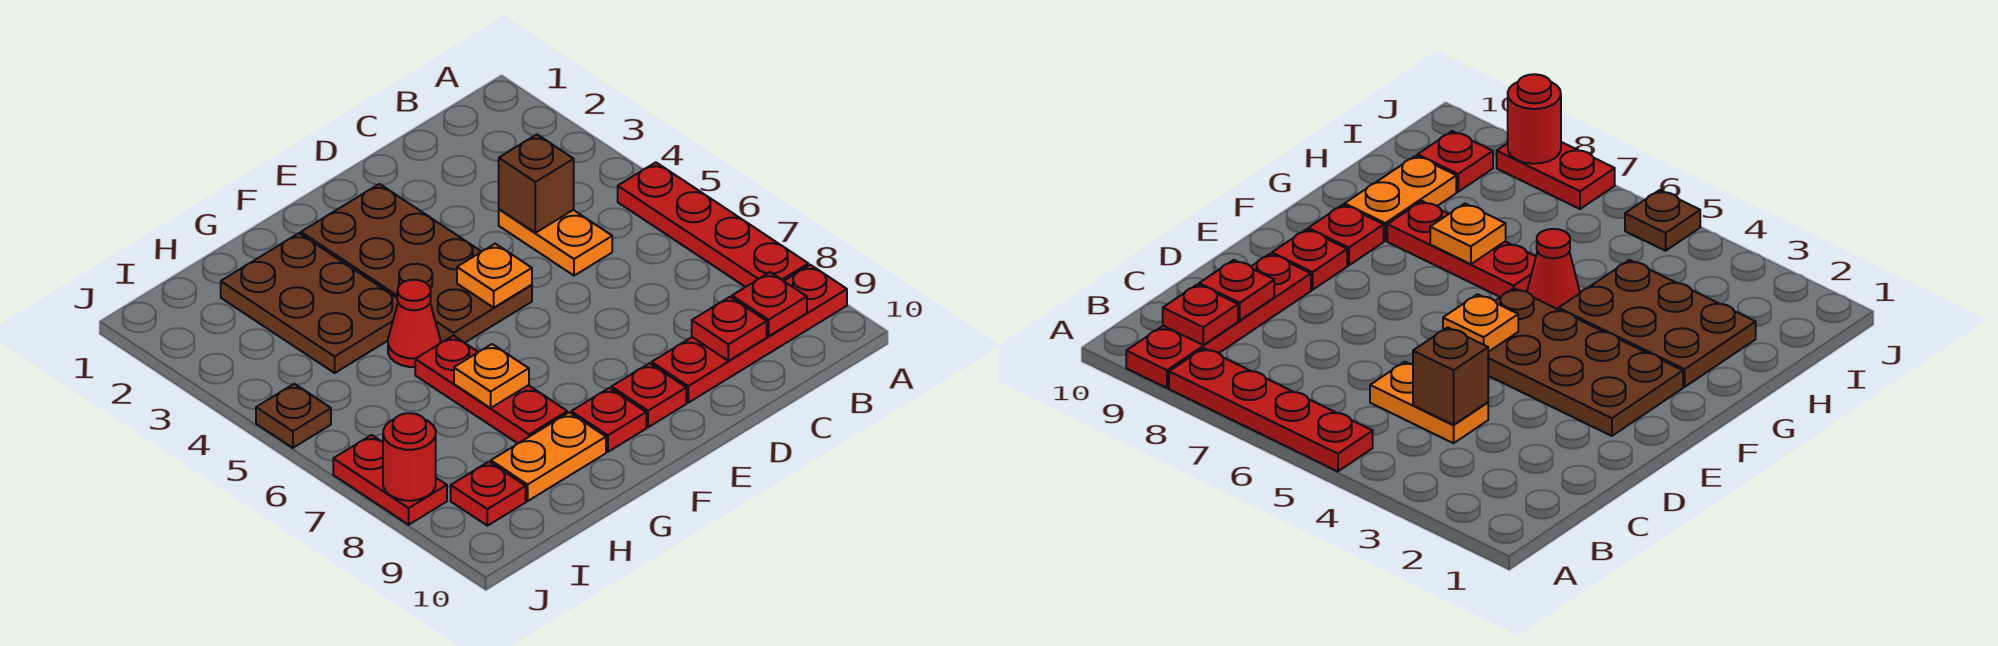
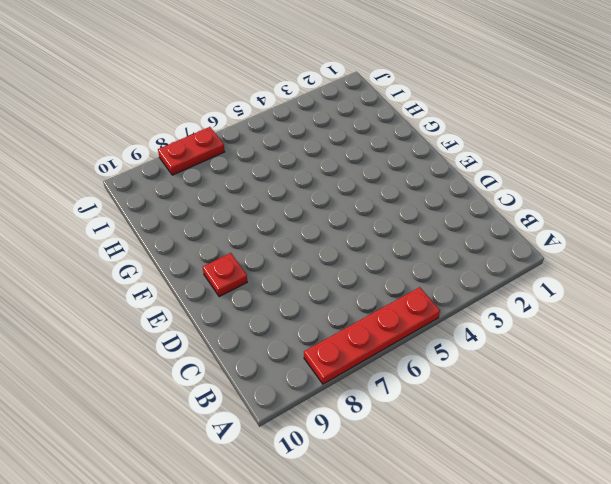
none -> red 1x4 plate [652,265,847,403]
none -> orange 1x2 plate [499,209,612,276]
none -> brown 2x4 plate [301,184,532,343]

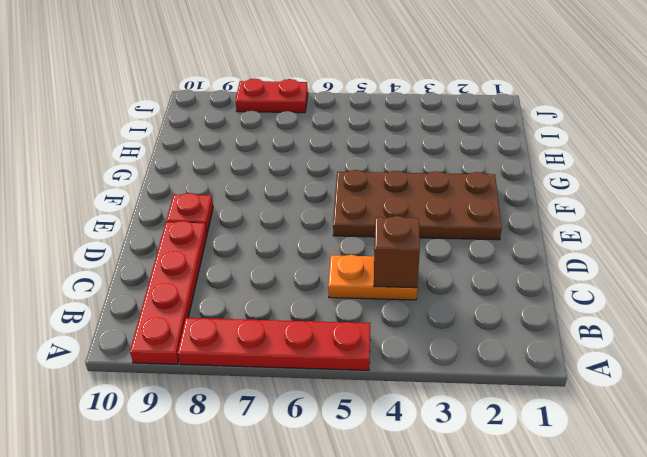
none -> red 1x1 plate [571,388,646,452]
none -> brown 2x3 plate [221,233,398,373]
none -> red 1x1 cone [388,280,440,367]

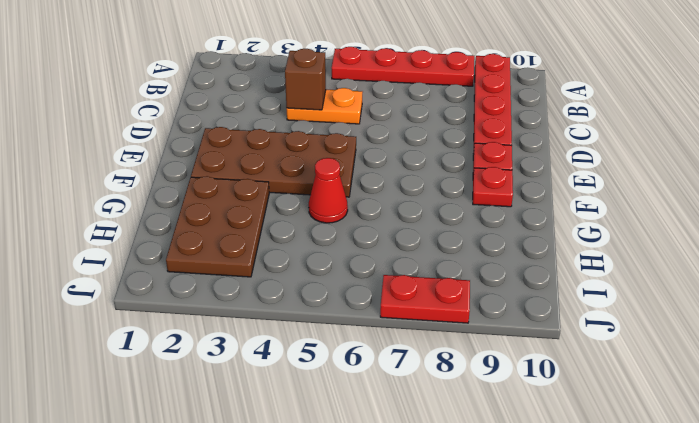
brown 2x3 plate [166,176,269,277] -> brown 2x3 plate turned to [221,233,398,373]
none -> red 1x3 plate [415,335,567,443]
none -> orange 1x2 plate [491,412,606,501]
none -> red 1x1 plate [451,462,526,526]

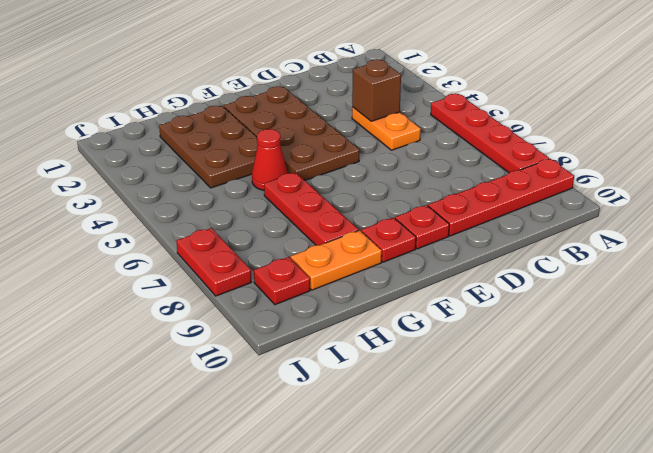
none -> brown 1x1 plate [256,384,331,448]
none -> red 1x1 plate [732,272,807,336]
none -> red 1x1 plate [692,297,767,361]

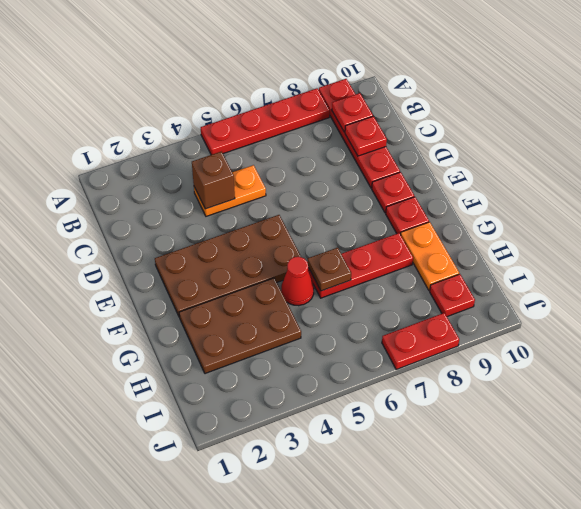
brown 1x1 plate [308,248,351,291] -> brown 1x1 plate moved to [256,384,331,448]
none -> orange 1x1 plate [457,244,532,308]
none -> orange 1x1 plate [454,344,529,408]
none -> red 1x1 round brick [383,413,436,501]

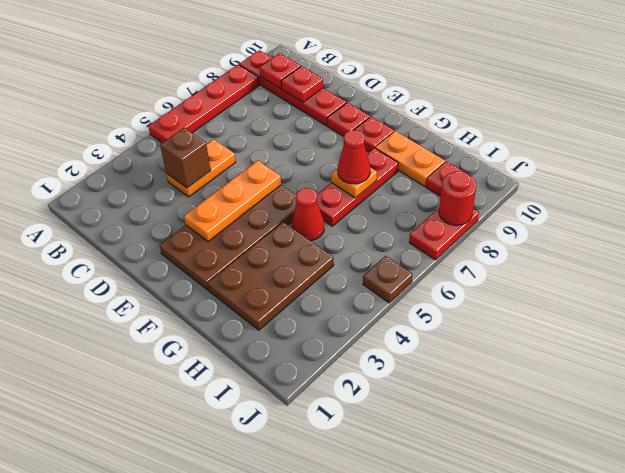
orange 1x3 plate [184,160,281,242] -> orange 1x1 plate [457,244,532,308]
red 1x1 cone [338,130,370,184] -> none

